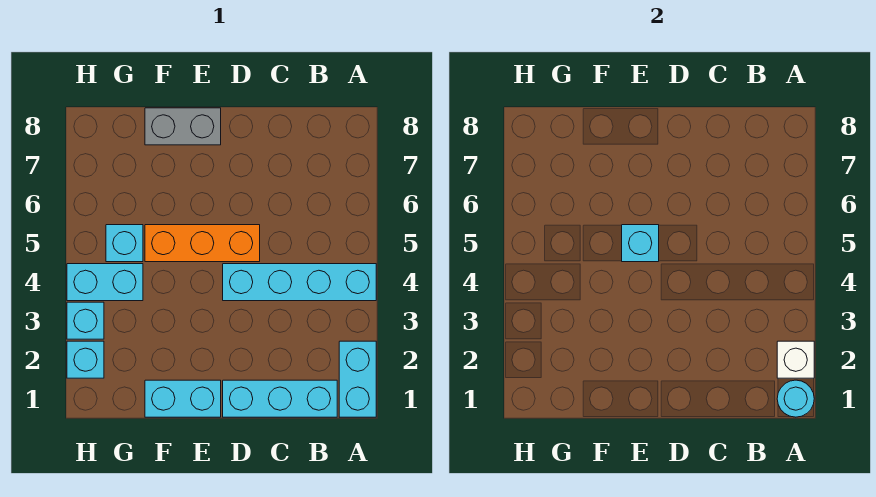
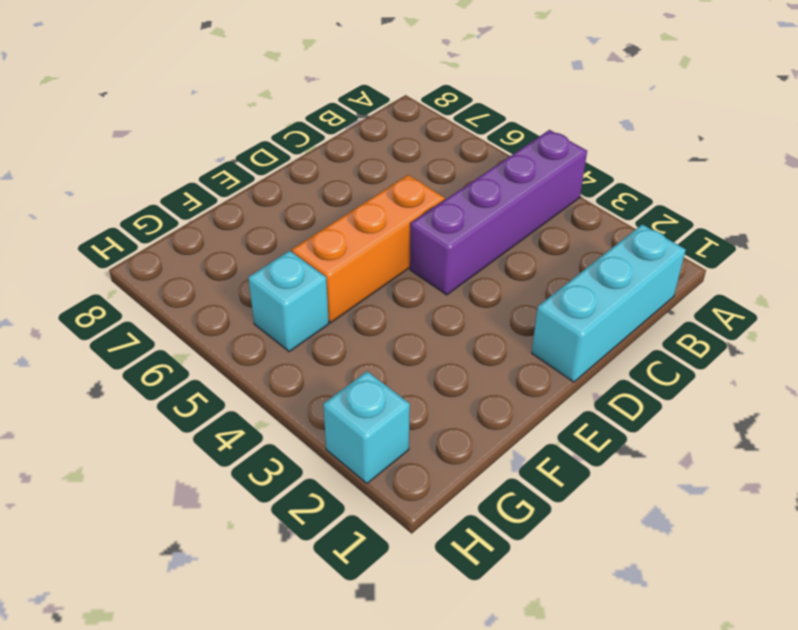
purple 1x4 brick [410,130,587,295] -> cyan 1x4 brick [223,264,376,301]
none -> cyan 1x2 brick [339,341,376,417]
none -> cyan 1x2 brick [145,380,221,417]
none -> grey 1x2 brick [145,108,221,145]

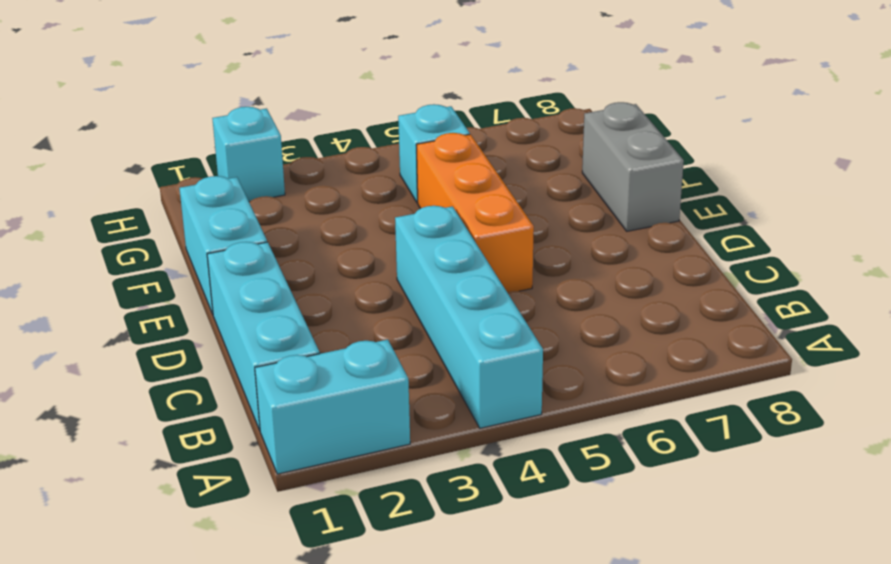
none -> cyan 1x2 brick [67,264,143,301]
none -> cyan 1x1 brick [67,302,104,339]
none -> cyan 1x1 round brick [777,380,814,417]

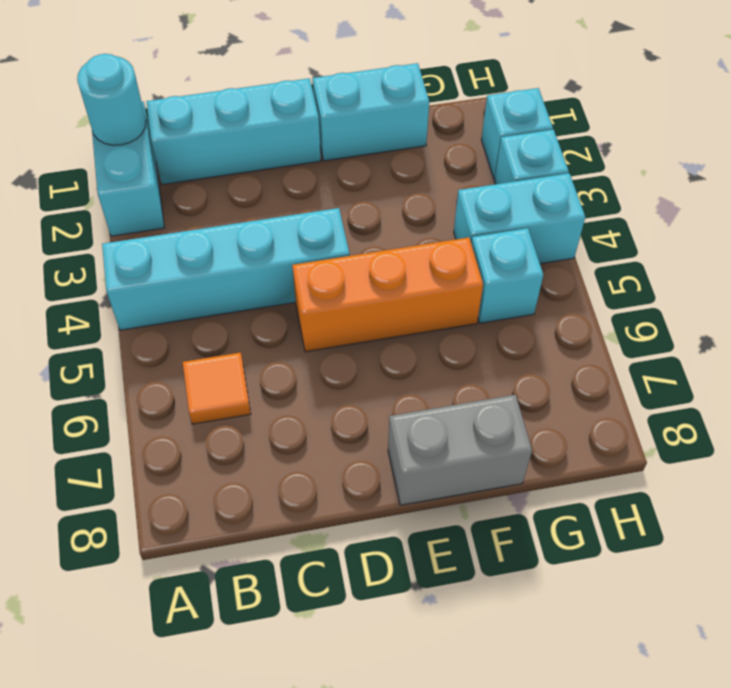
orange 1x1 tile [183,353,251,424] -> none
none -> white 1x1 brick [777,341,814,378]
none -> cyan 1x1 brick [622,225,659,262]

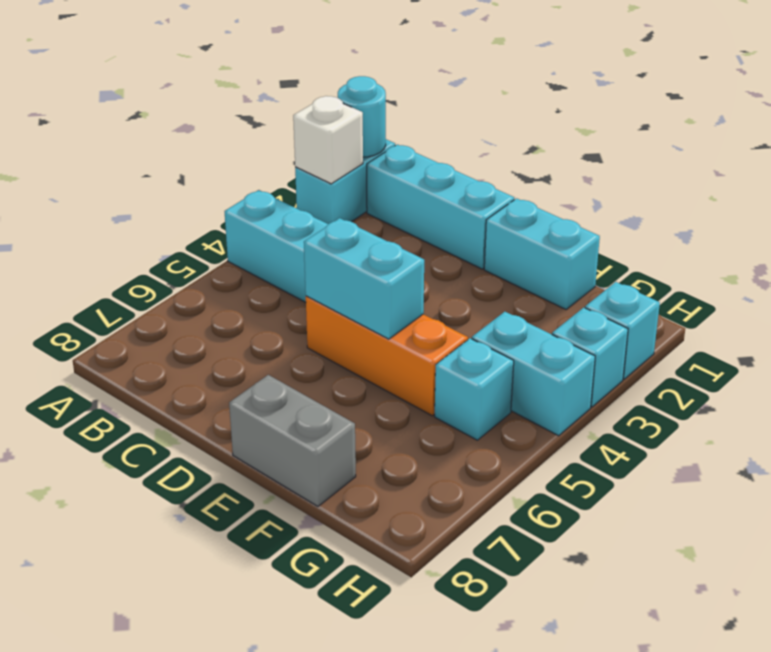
cyan 1x2 brick [304,218,424,339] -> cyan 1x1 brick [622,225,659,262]

